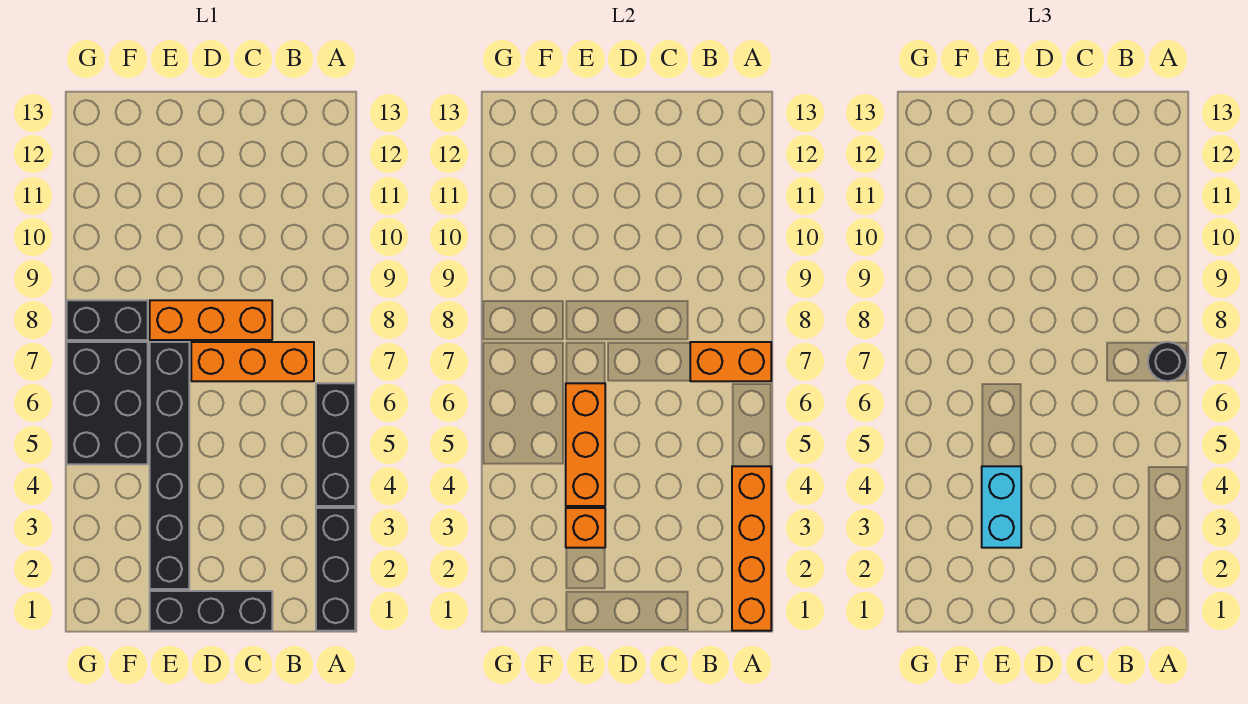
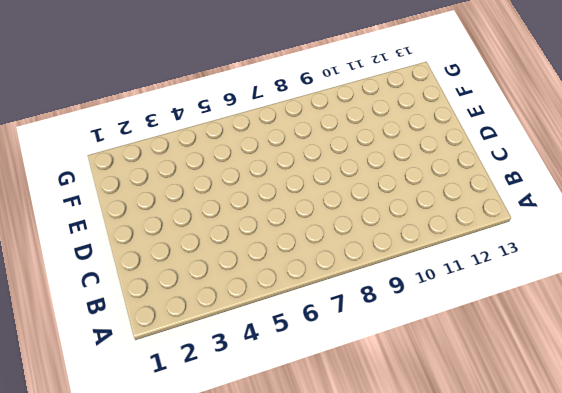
none -> black 1x3 brick [316,508,355,631]
none -> black 1x3 brick [316,383,355,506]
none -> orange 1x3 brick [191,342,314,381]

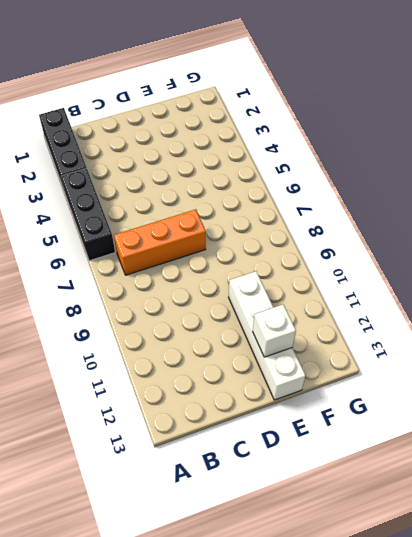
white 1x4 brick [229,271,305,400] -> none
white 1x1 brick [253,305,296,357] -> none
none -> black 1x3 brick [150,591,272,631]
none -> orange 1x3 brick [150,300,272,340]
none -> black 1x6 brick [150,342,189,589]

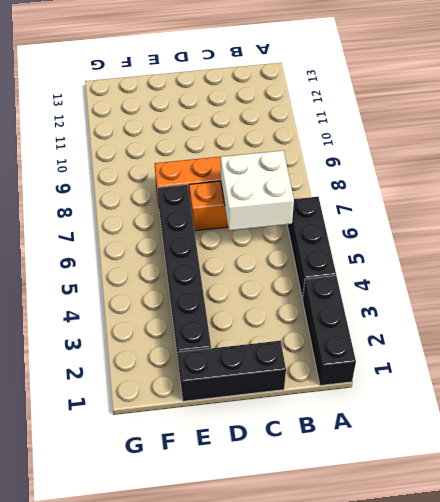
white 2x2 brick [221,151,294,230] -> orange 1x2 brick [690,342,771,381]
none -> black 2x3 brick [67,342,148,464]
none -> black 1x2 brick [67,300,148,340]
none -> orange 1x4 brick [732,466,771,631]

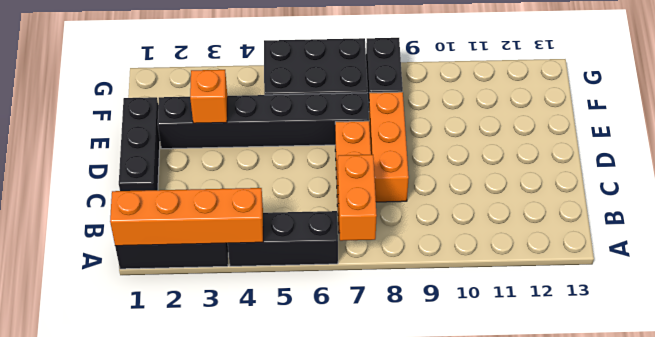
none -> orange 1x3 brick [566,383,605,506]
none -> black 1x1 round brick [1148,342,1187,381]
none -> cyan 1x2 brick [982,466,1021,548]

